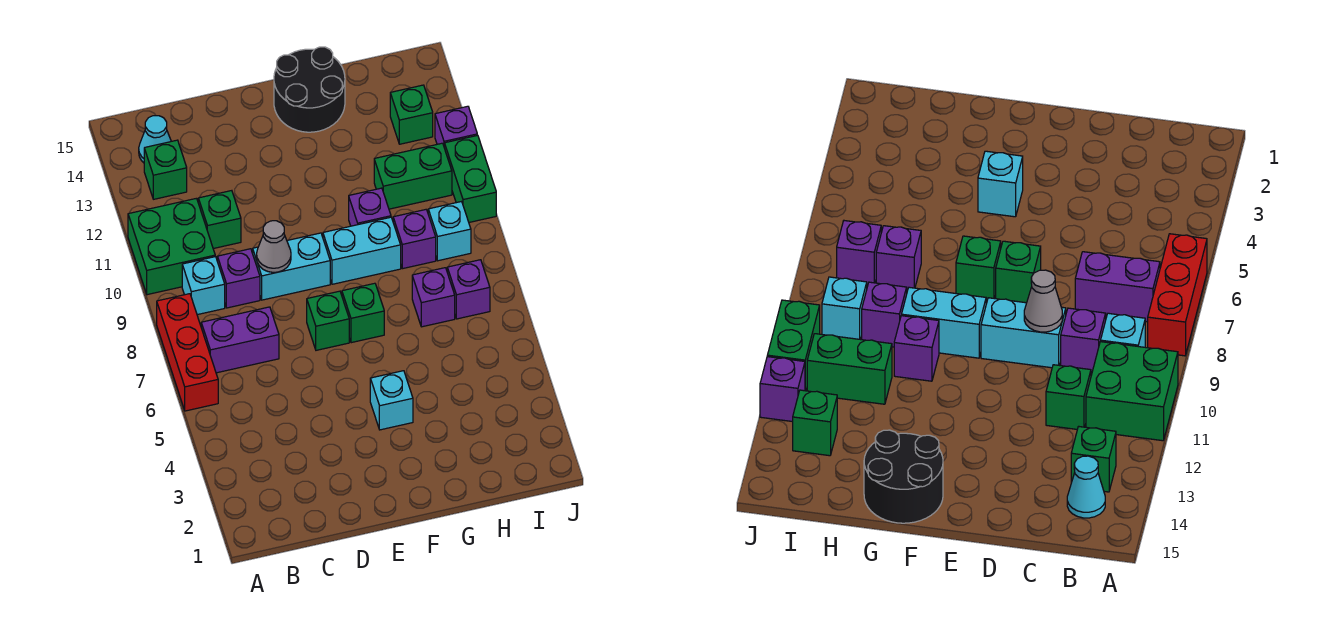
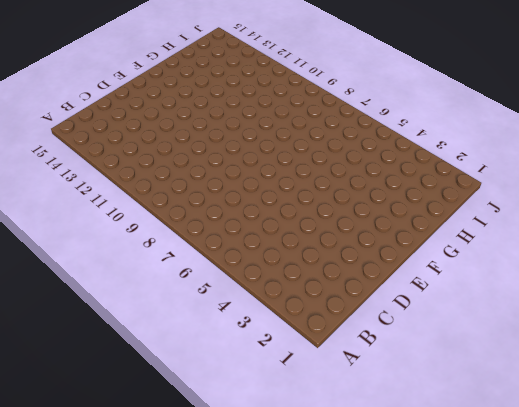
none -> red 1x3 brick [157,294,218,411]
none -> green 2x2 brick [128,198,215,295]
none -> purple 1x2 brick [201,307,279,373]

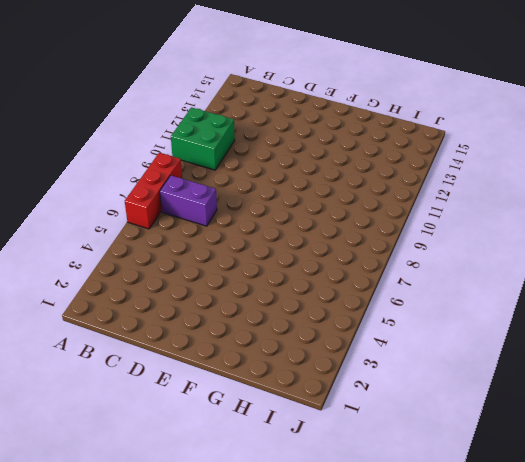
none -> cyan 1x1 brick [182,257,225,315]
none -> green 1x1 brick [144,140,187,199]
none -> cyan 1x1 cone [139,116,171,163]

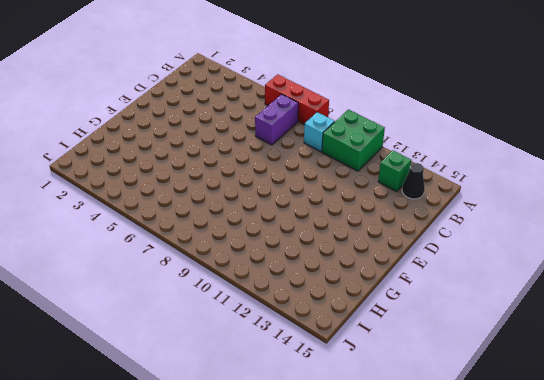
black 1x1 cone [402,163,425,199] -> cyan 1x1 cone [139,116,171,163]
none -> purple 1x1 brick [217,249,260,308]
none -> green 1x1 brick [198,191,241,249]
none -> cyan 1x2 brick [253,233,330,300]

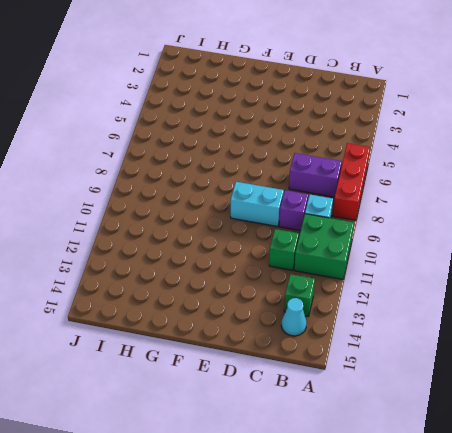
none -> green 1x1 brick [307,291,349,350]
none -> cyan 1x1 brick [370,371,413,430]
none -> green 1x1 brick [342,283,384,343]

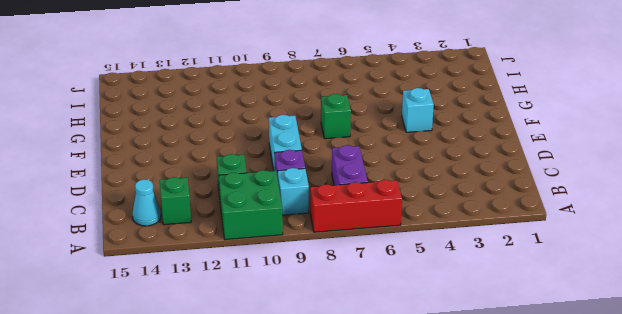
none -> green 1x1 brick [307,291,349,350]
none -> cyan 1x2 brick [323,217,401,284]
none -> black 2x2 round brick [274,47,345,132]

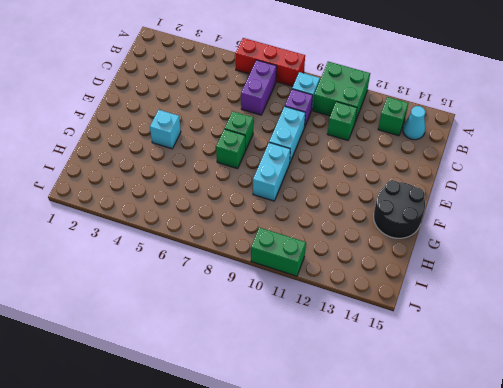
none -> purple 1x1 brick [349,188,391,226]
none -> purple 1x1 brick [412,268,455,327]
none -> purple 1x1 brick [393,210,436,269]

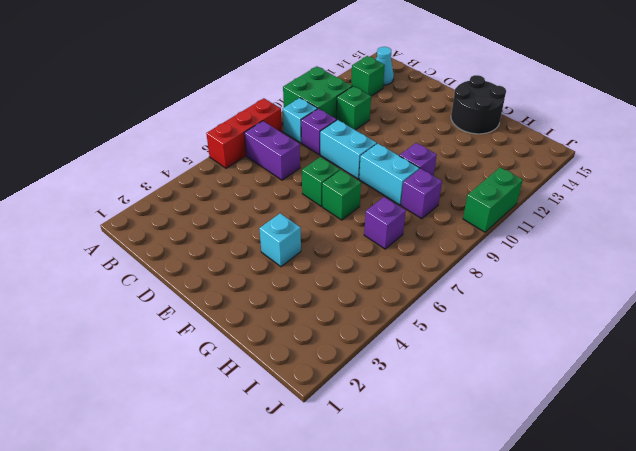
none -> green 1x2 brick [374,143,452,209]
none -> purple 1x1 brick [447,260,490,319]
none -> cyan 1x1 brick [428,202,471,261]

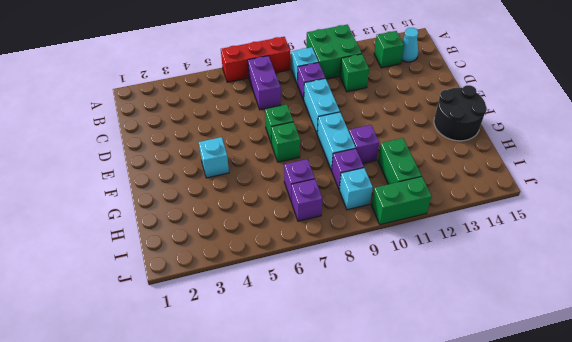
none -> green 1x1 brick [390,85,433,144]
none -> purple 1x1 brick [435,106,477,145]
none -> grey 1x1 cone [257,221,291,272]

